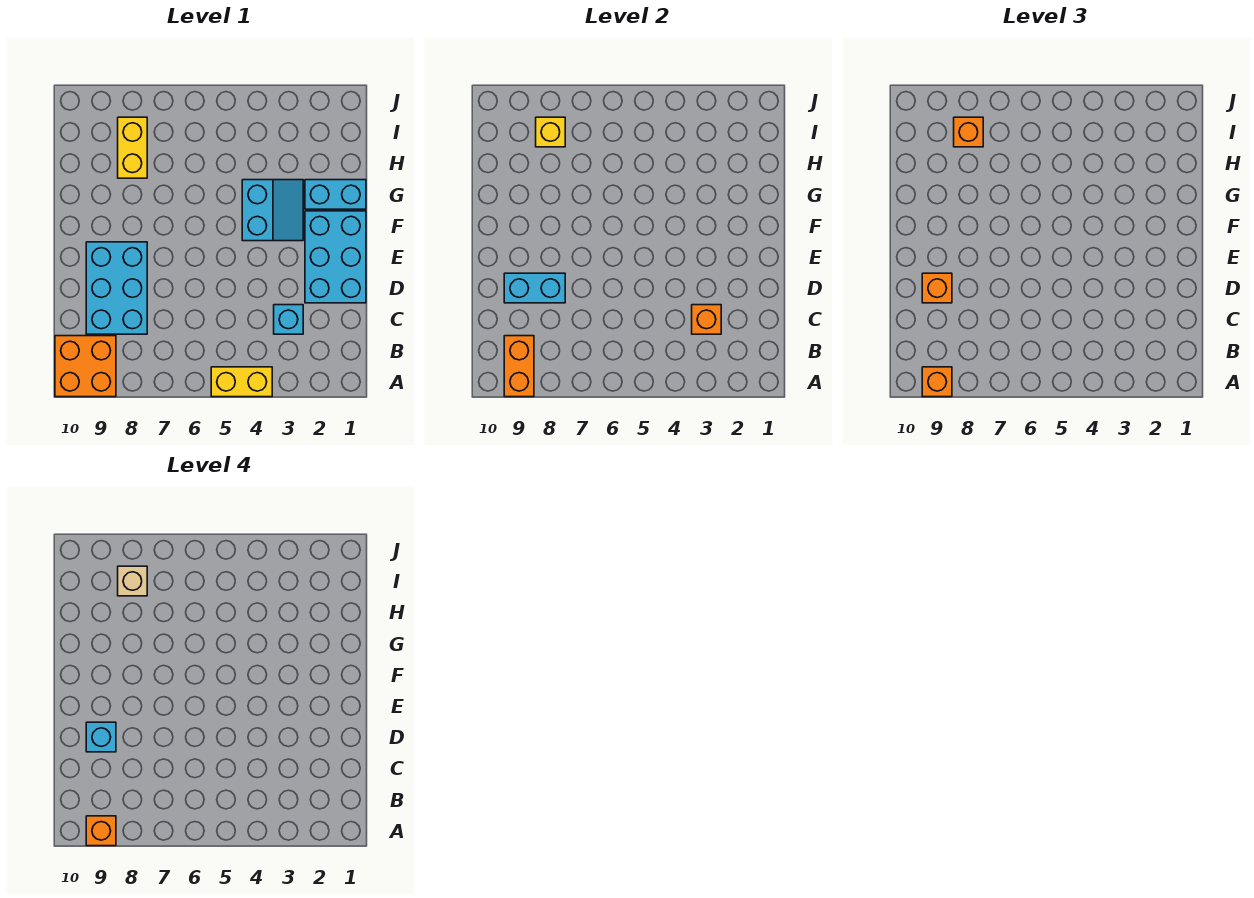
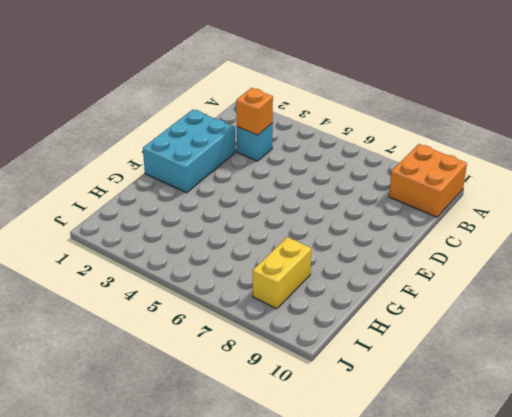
none -> yellow 1x2 brick [211,367,272,397]
none -> cyan 2x3 brick [86,242,147,334]
none -> cyan 2x2 slope [242,180,303,241]

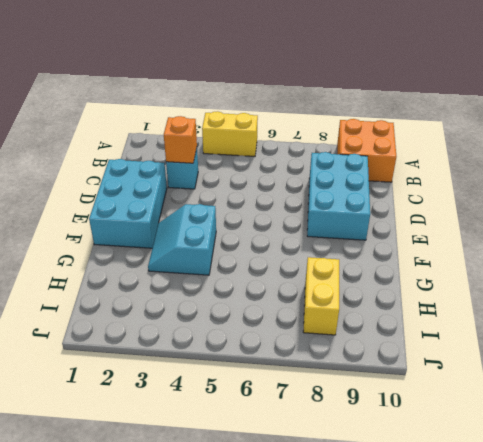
none -> cyan 1x2 brick [305,180,366,209]
none -> orange 1x2 brick [504,336,534,397]
none -> cyan 1x2 brick [504,273,565,303]

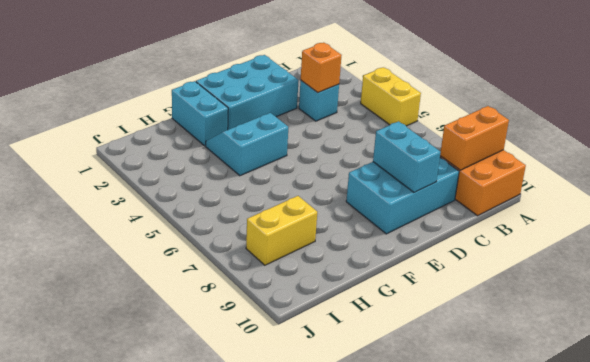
none -> yellow 1x1 brick [536,117,565,147]
none -> orange 1x1 brick [922,367,952,397]
none -> orange 1x1 brick [922,273,952,303]

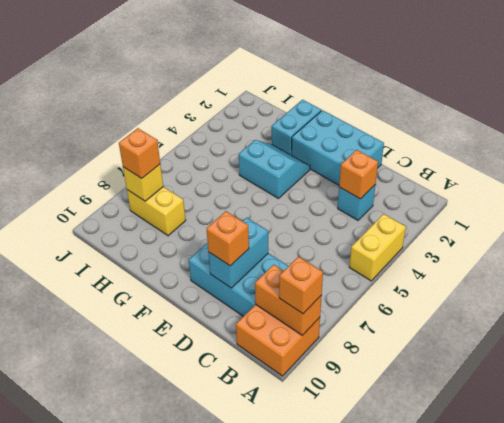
none -> orange 1x1 brick [86,816,116,846]
none -> cyan 1x1 brick [86,722,116,752]
none -> tan 1x1 brick [118,566,147,596]

